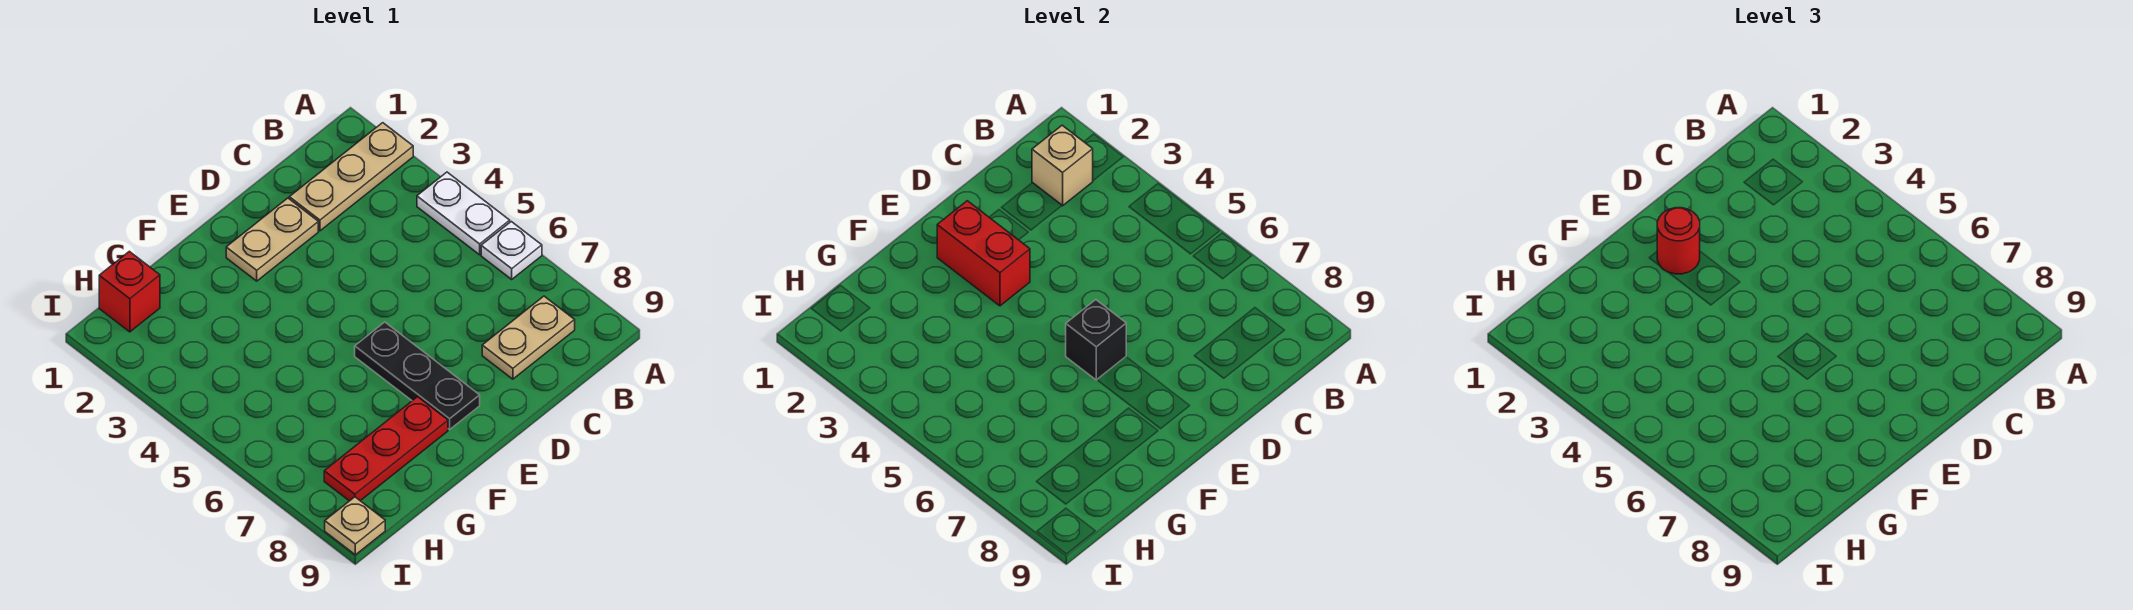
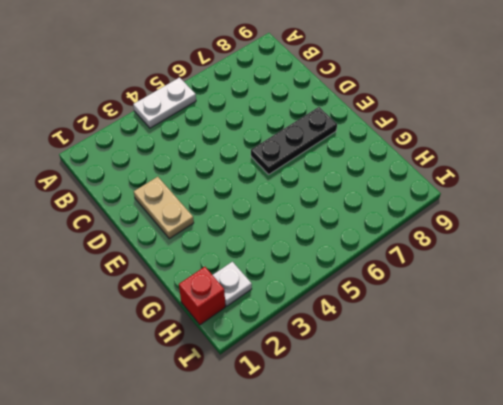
white 1x1 plate [213,262,252,306] -> white 1x1 plate moved to [481,222,542,279]
none -> tan 1x3 plate [289,123,413,231]
none -> tan 1x2 plate [482,296,575,379]
none -> red 1x3 plate [324,397,448,501]

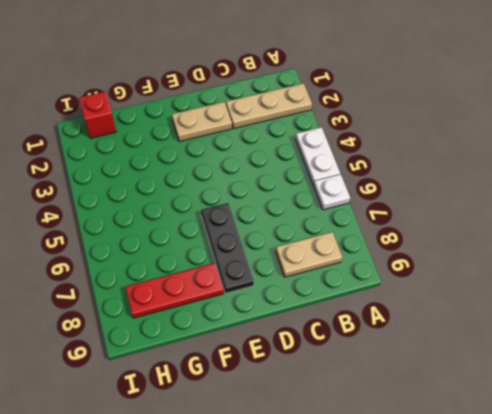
none -> tan 1x1 plate [325,497,385,555]
none -> tan 1x1 brick [1032,125,1093,206]
none -> red 1x2 brick [937,201,1030,306]

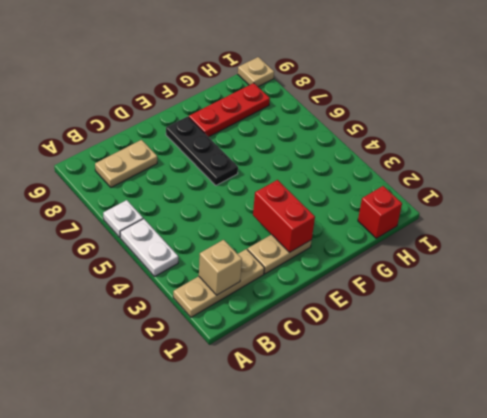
none -> black 1x1 brick [1066,300,1126,380]
none -> red 1x1 round brick [1657,208,1700,274]

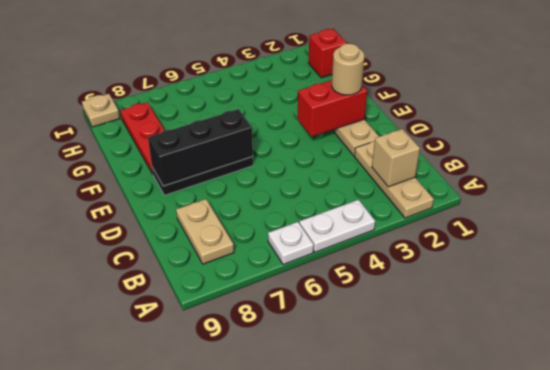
tan 1x1 round brick [332,44,364,95] -> red 1x1 round brick [1657,208,1700,274]
black 1x3 brick [148,109,253,186] -> black 1x1 brick [1066,300,1126,380]

